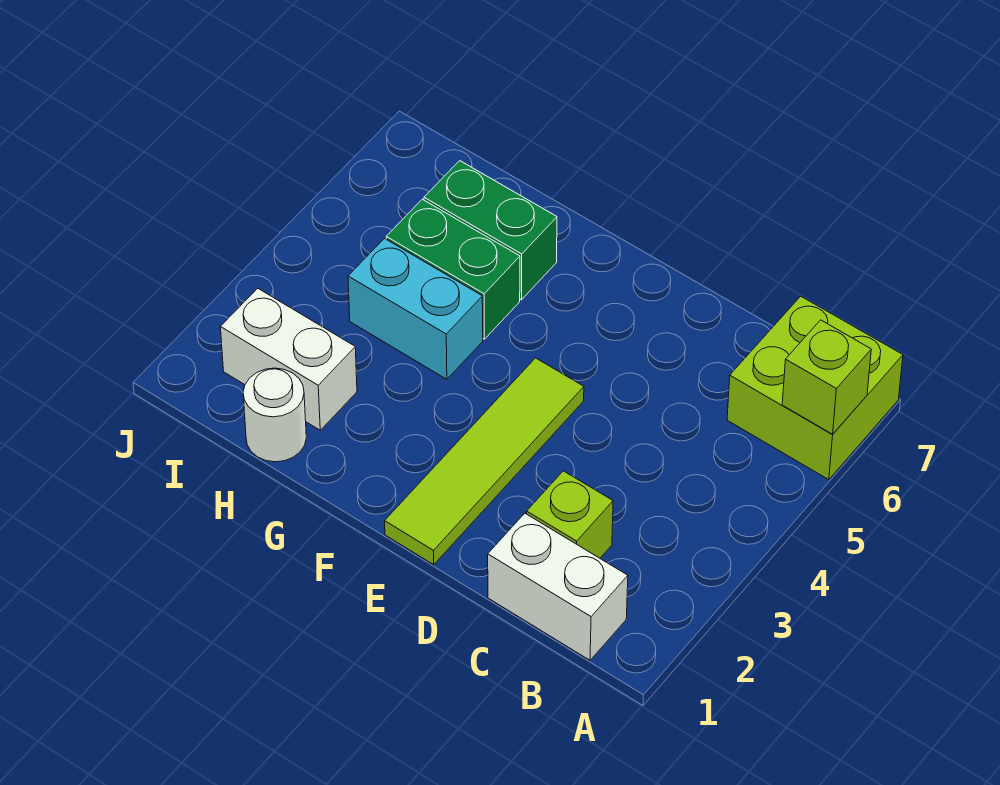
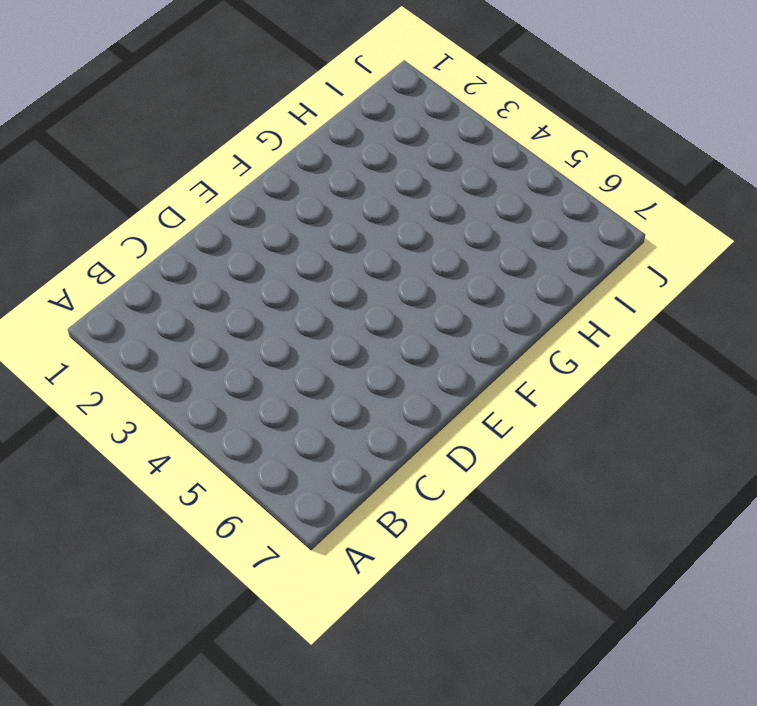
none -> lime 2x2 brick [727,296,903,480]
none -> white 1x2 brick [488,513,628,660]

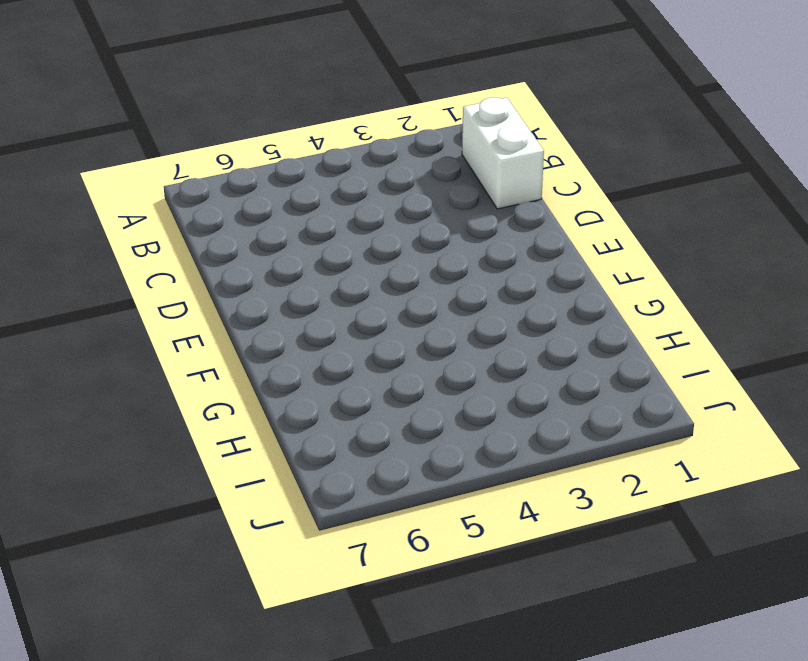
none -> lime 2x2 brick [727,296,903,480]
none -> lime 1x1 brick [527,471,613,558]

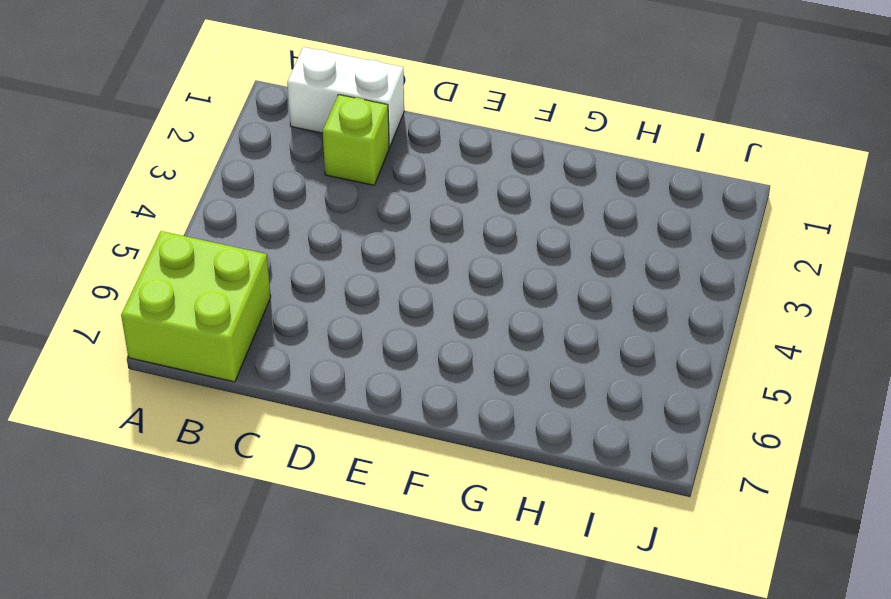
none -> lime 1x4 tile [385,358,584,565]
none -> cyan 1x2 brick [348,239,483,379]

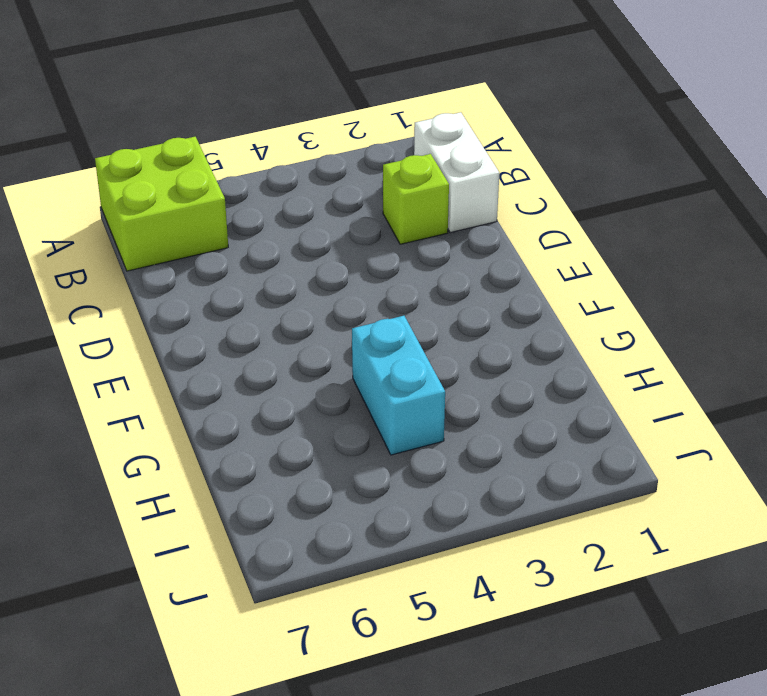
none -> lime 1x4 tile [385,358,584,565]
none -> green 1x2 brick [386,199,520,339]

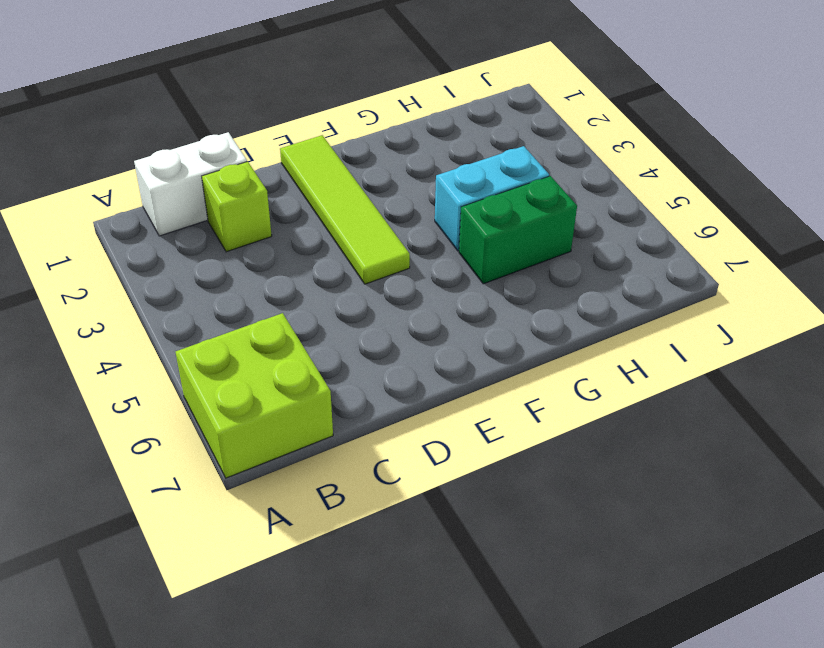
none -> green 1x2 brick [424,161,557,300]
none -> white 1x1 round brick [243,368,306,462]

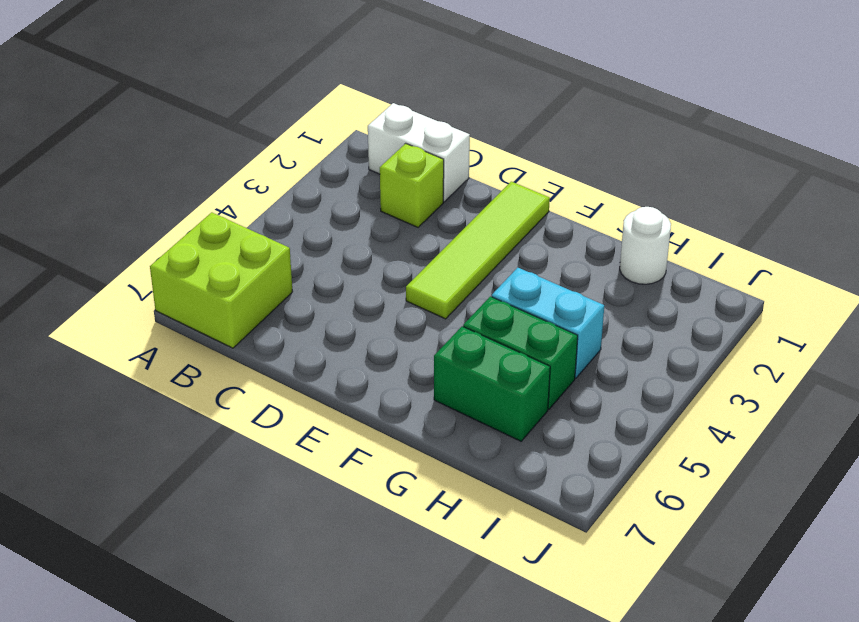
none -> white 1x2 brick [220,288,357,430]
none -> lime 1x1 brick [782,320,871,434]

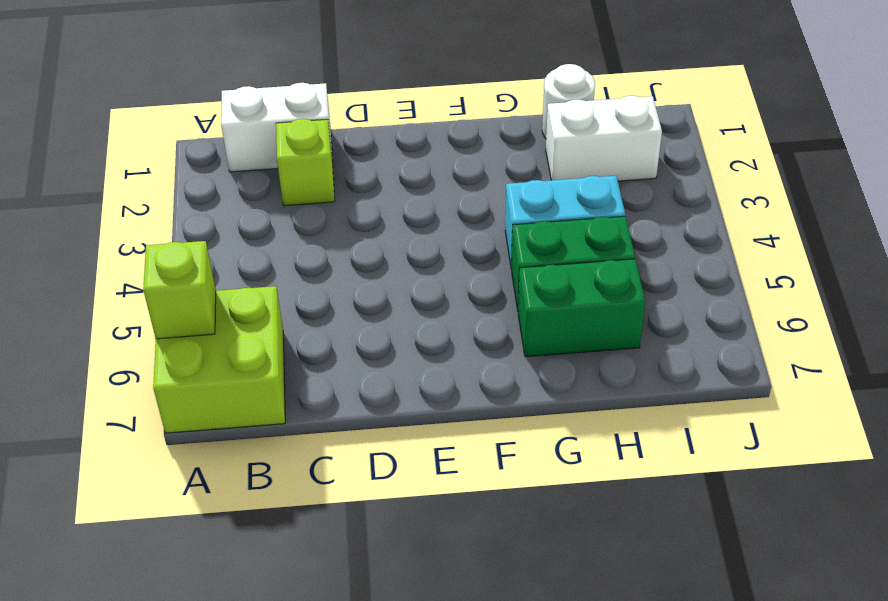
none -> lime 1x4 tile [385,358,584,565]

